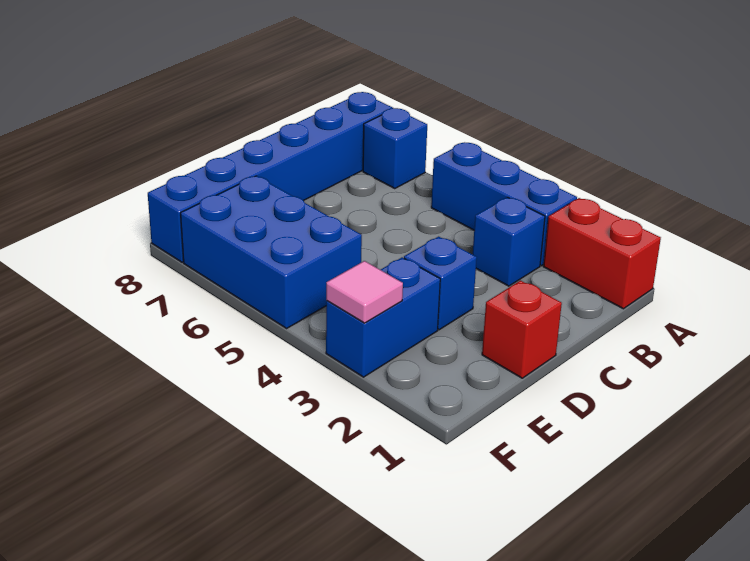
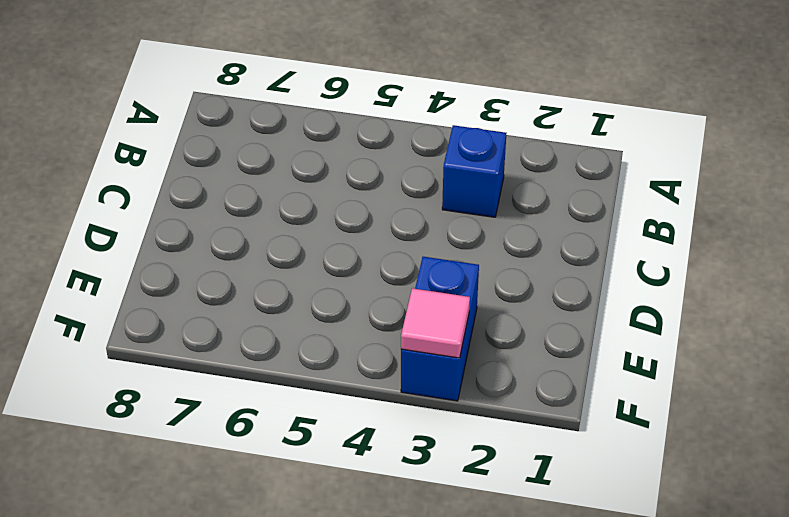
none -> red 1x2 brick [543,198,661,309]
none -> blue 1x3 brick [431,143,577,266]

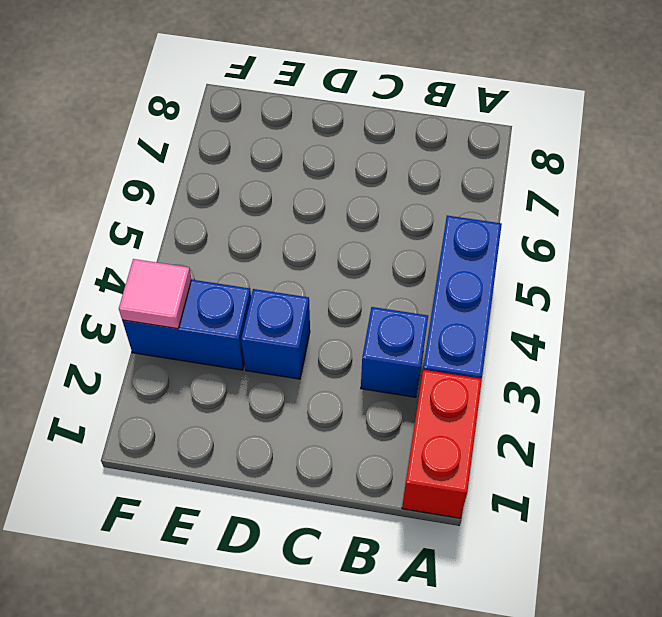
none -> blue 1x1 brick [363,108,427,189]
none -> blue 1x6 brick [148,92,393,262]

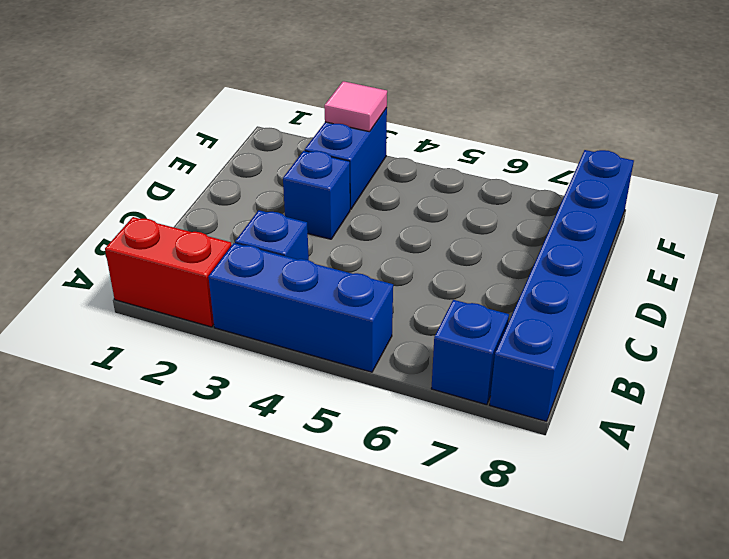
none -> red 1x1 brick [482,281,562,378]
none -> blue 2x3 brick [181,176,362,328]

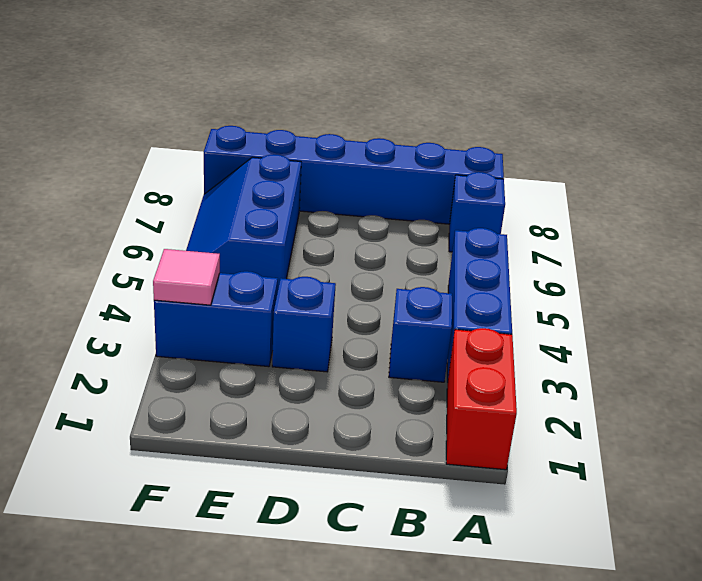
blue 2x3 slope [186,154,301,293] -> blue 2x3 brick [181,176,362,328]
none -> red 1x1 brick [482,281,562,378]

